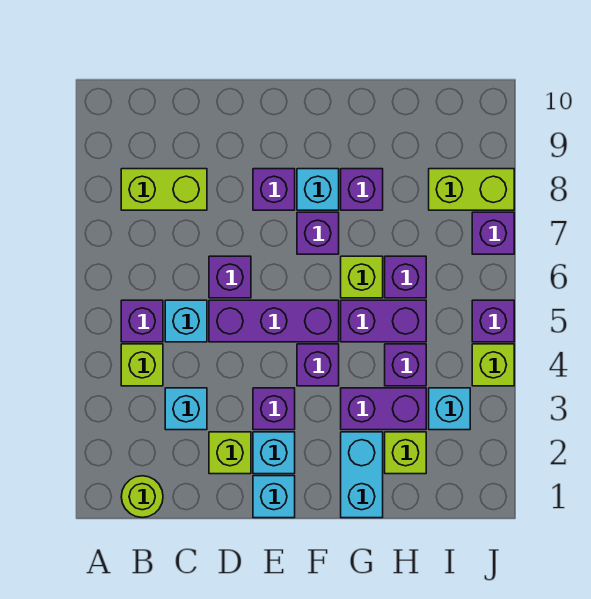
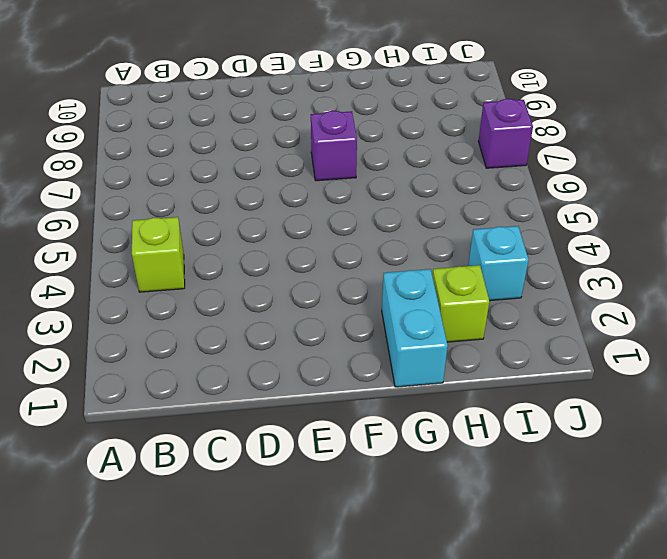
none -> lime 1x1 round brick [121,476,163,518]
none -> purple 1x1 brick [121,300,163,342]
none -> lime 1x2 brick [121,169,207,210]

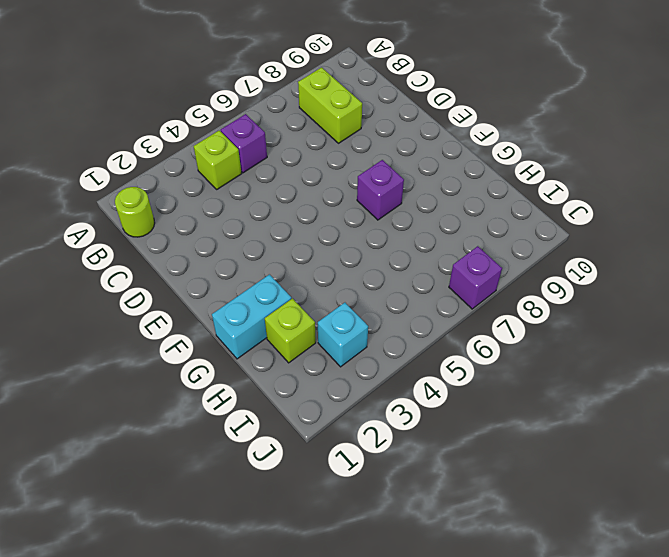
none -> cyan 1x1 brick [165,388,207,430]
none -> cyan 1x1 brick [165,300,207,342]
none -> lime 1x1 brick [209,432,251,474]

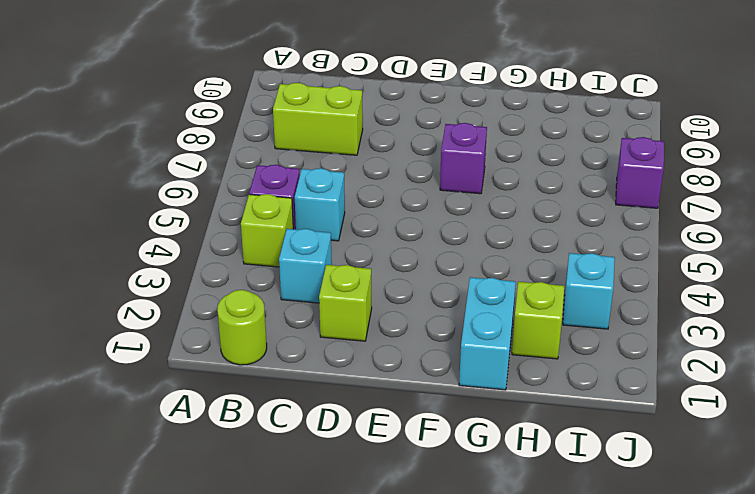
none -> purple 1x3 brick [209,300,339,342]
none -> purple 1x1 brick [209,256,251,298]
none -> cyan 1x1 brick [253,476,295,518]

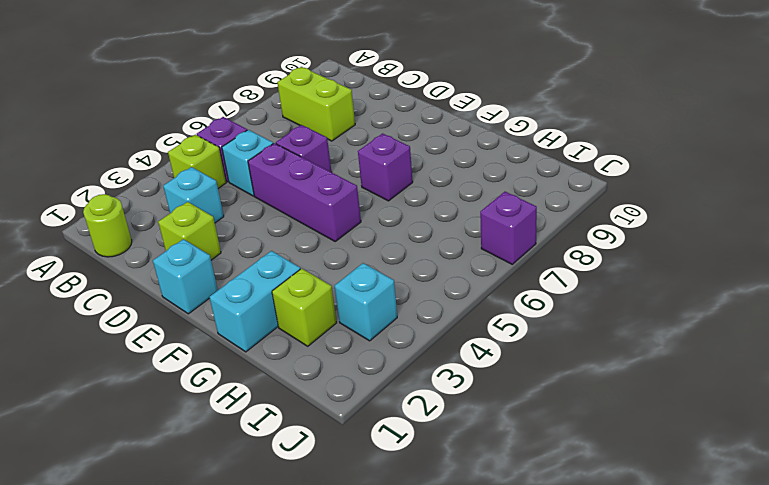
none -> cyan 1x1 brick [253,432,295,474]
none -> purple 1x1 brick [253,388,295,430]
none -> purple 1x1 brick [253,169,295,210]

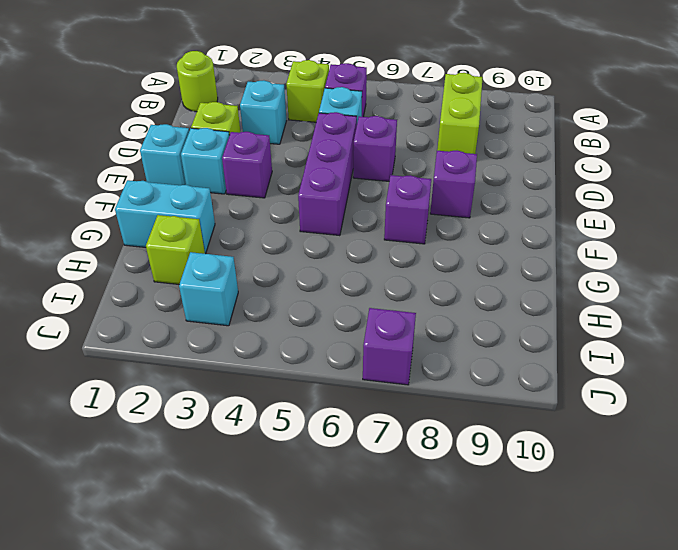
none -> purple 1x1 brick [297,344,339,386]
none -> cyan 1x1 brick [297,169,339,210]
none -> purple 1x2 brick [341,388,426,430]

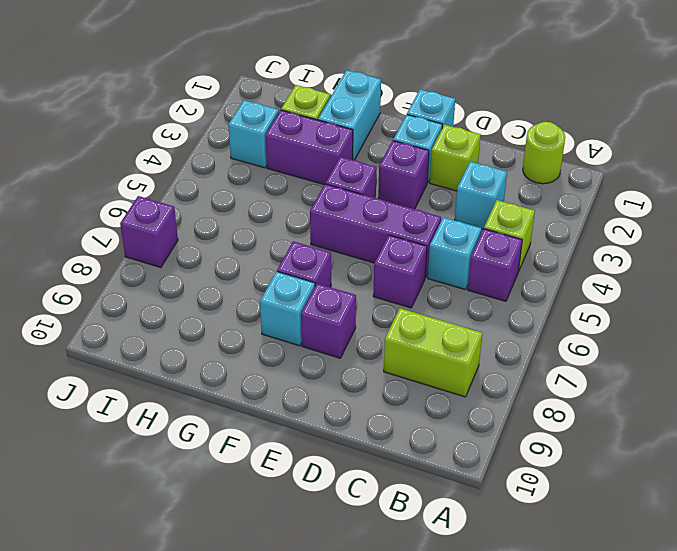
none -> purple 1x2 brick [341,300,426,342]
none -> lime 1x1 brick [341,256,383,298]
none -> purple 1x1 brick [341,169,383,210]

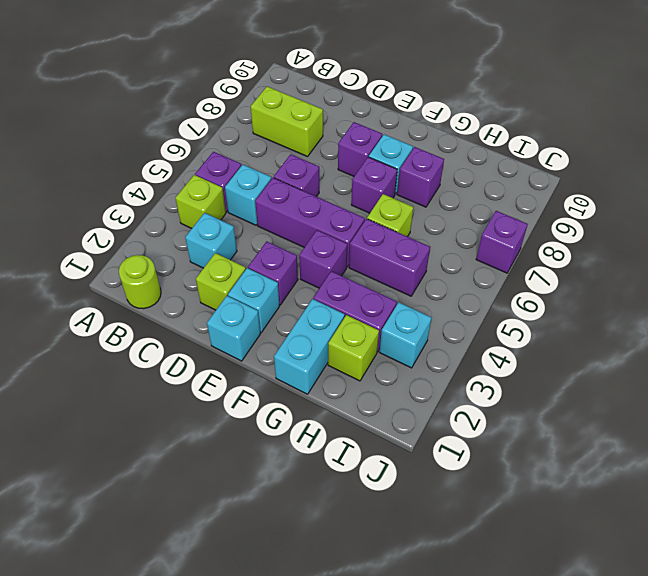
none -> purple 1x1 brick [385,344,426,386]
none -> purple 1x1 brick [385,256,426,298]
none -> lime 1x2 brick [429,169,514,210]

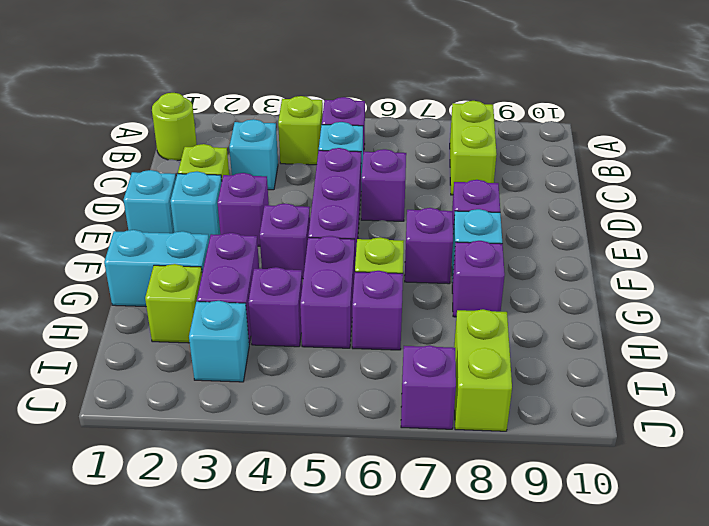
none -> lime 1x1 brick [472,344,514,386]
none -> purple 1x1 brick [472,300,514,342]

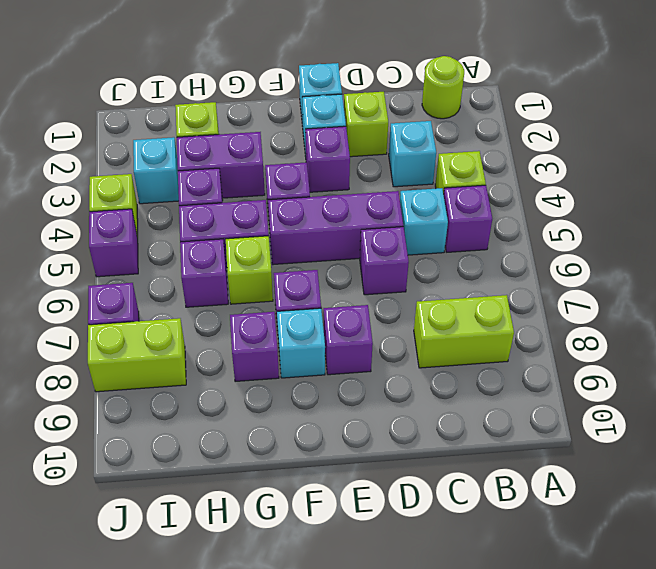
none -> cyan 1x2 brick [341,432,383,518]

